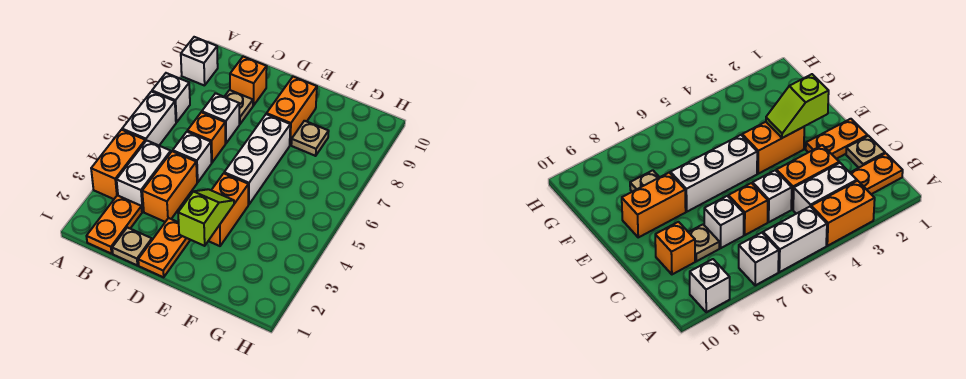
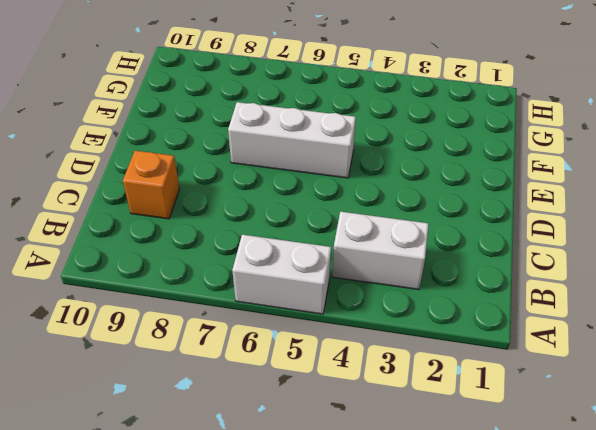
none -> orange 1x2 brick [91,130,145,199]
none -> white 1x1 brick [152,73,190,122]
none -> white 1x1 brick [181,37,218,86]

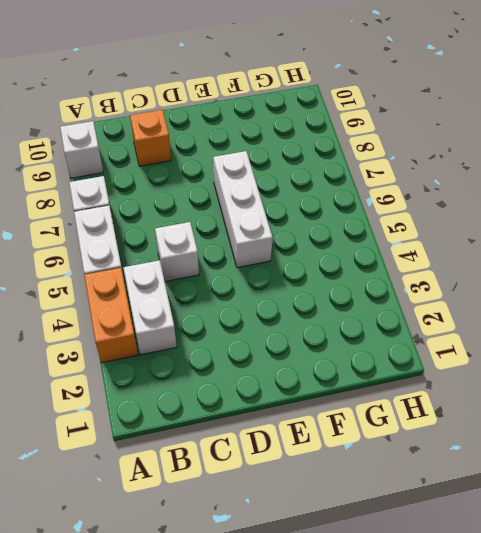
none -> orange 1x2 plate [86,195,142,254]
none -> tan 1x1 plate [112,227,152,265]
none -> orange 1x2 brick [142,151,197,222]

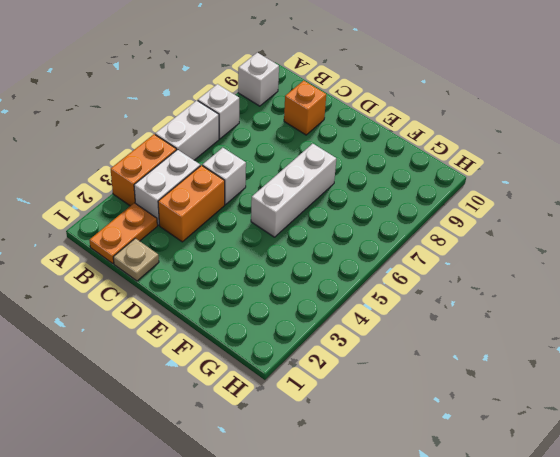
none -> orange 1x1 brick [187,112,225,163]
none -> white 1x1 brick [202,93,239,143]
none -> tan 1x1 plate [224,90,253,124]

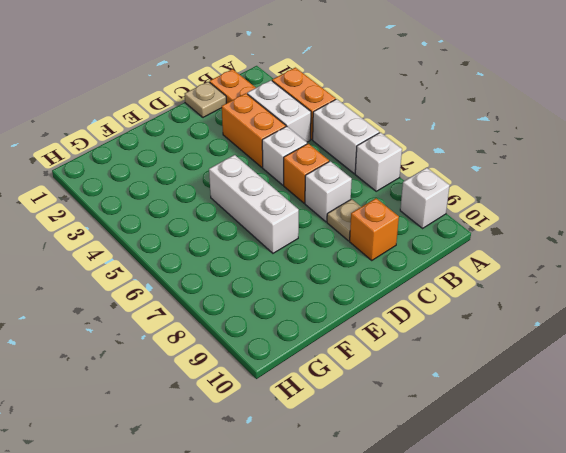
none -> orange 1x2 plate [138,218,190,277]
none -> orange 1x2 brick [209,173,248,246]
none -> orange 1x2 brick [267,77,317,145]

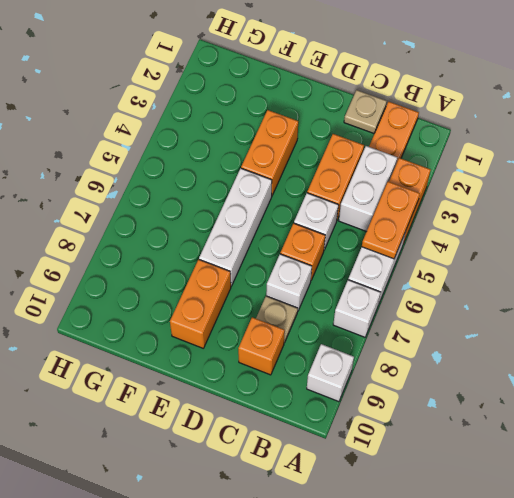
orange 1x2 plate [362,182,420,259] -> orange 1x2 plate moved to [138,218,190,277]
none -> tan 1x1 plate [291,121,329,156]
none -> lime 1x2 slope [178,189,234,246]

